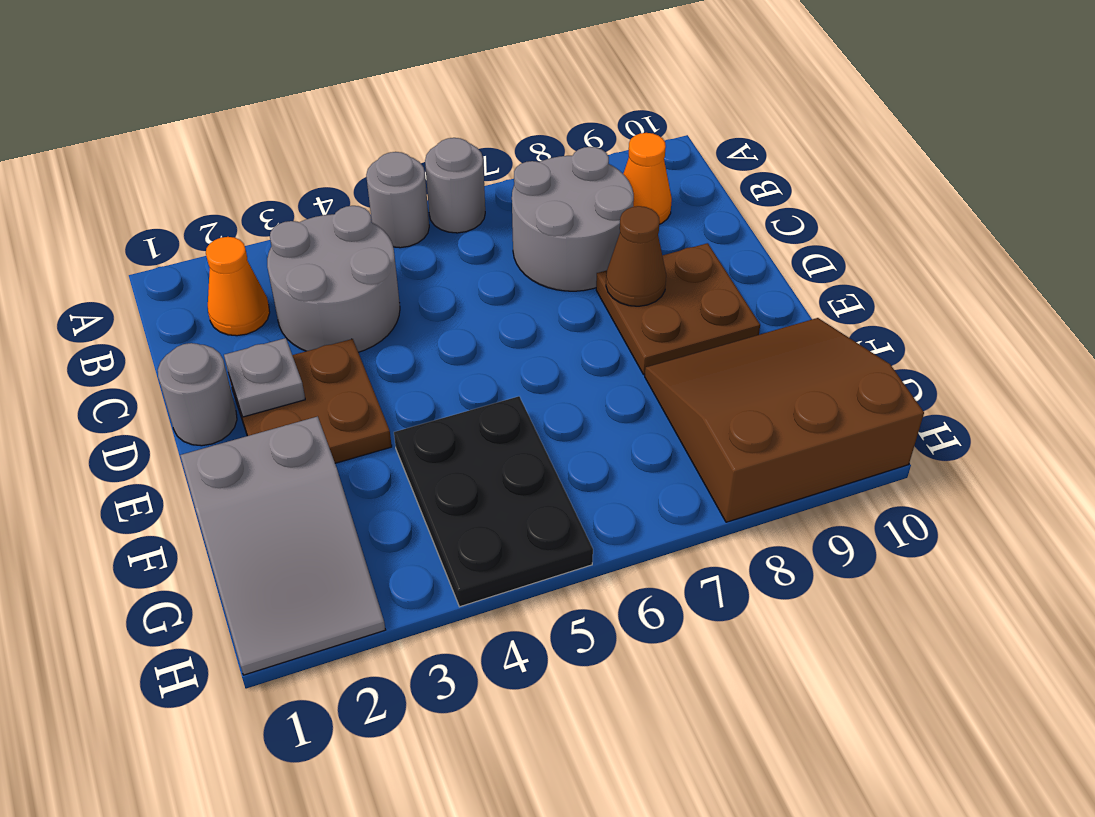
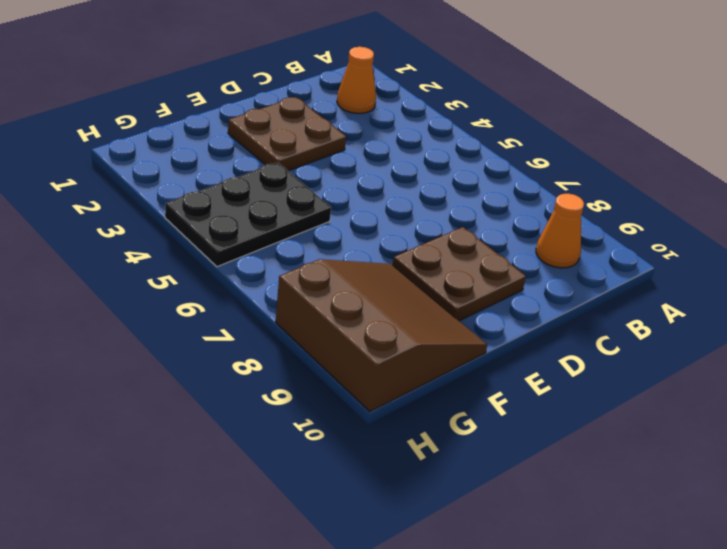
none -> grey 1x1 round brick [366,152,429,248]
none -> grey 1x1 round brick [425,138,485,233]
none -> grey 2x2 round brick [267,206,400,352]

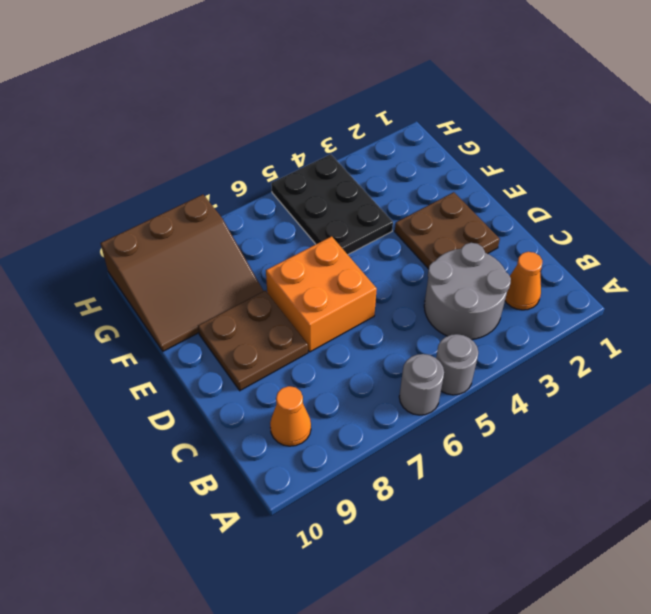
orange 2x2 brick [266,236,377,352] -> none
none -> grey 2x2 round brick [512,147,634,291]
none -> grey 1x1 round brick [158,343,237,446]
none -> grey 2x3 slope [180,416,385,675]

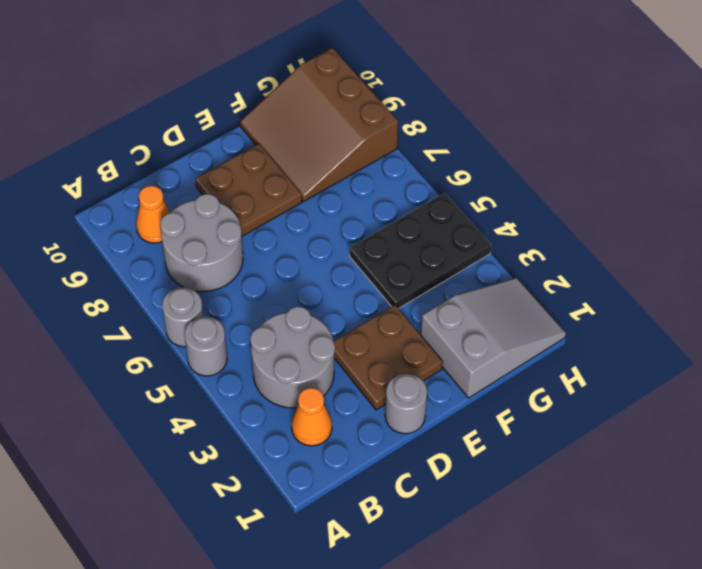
none -> grey 1x1 plate [224,338,305,417]
none -> brown 1x1 cone [606,206,666,306]

